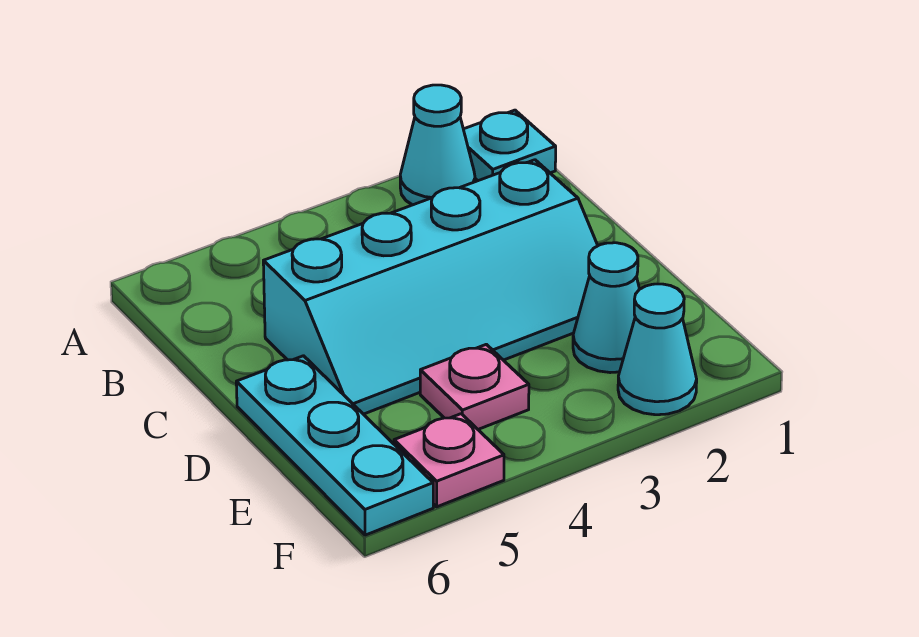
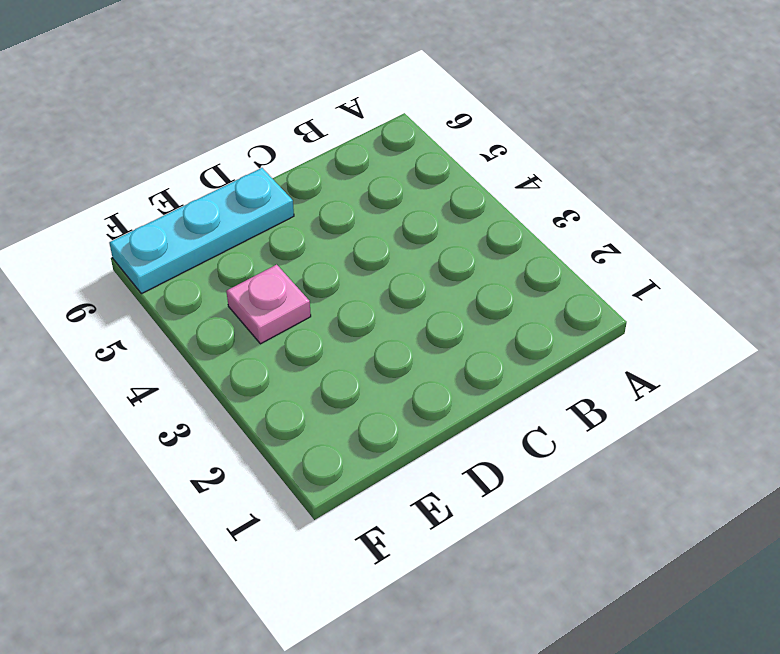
none -> cyan 1x1 plate [463,110,556,181]
none -> cyan 1x1 cone [400,85,475,205]

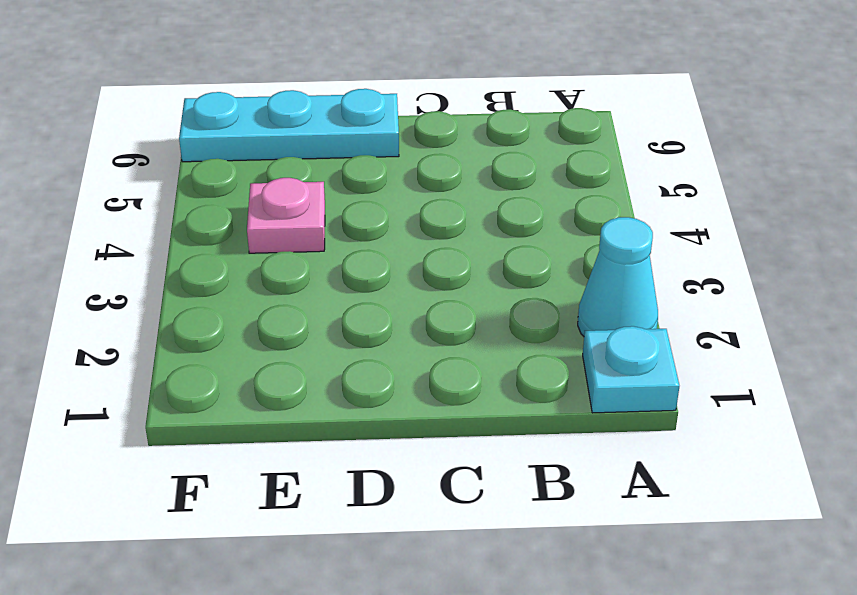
none -> cyan 2x4 slope [263,160,598,414]
none -> cyan 1x1 cone [573,243,639,373]

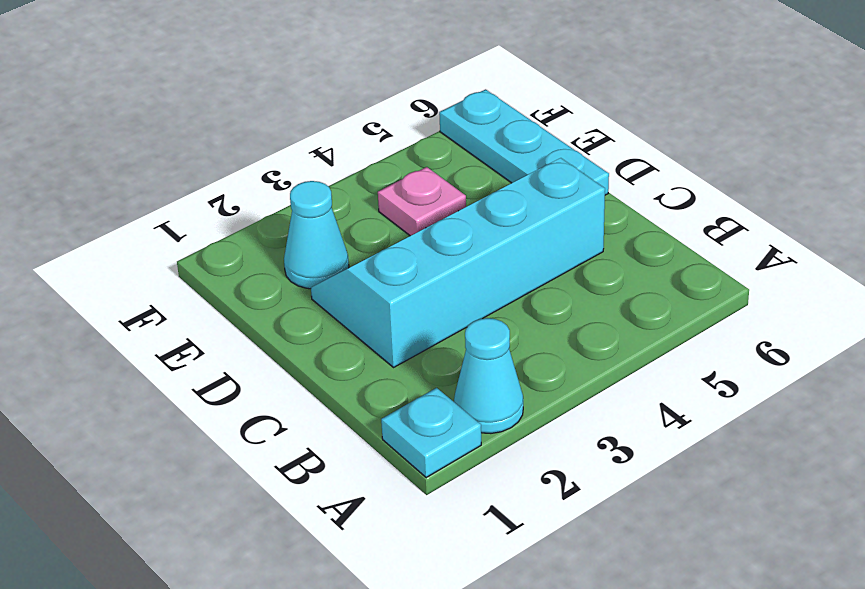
none -> cyan 1x1 cone [618,284,697,415]
none -> pink 1x1 plate [394,414,504,507]

